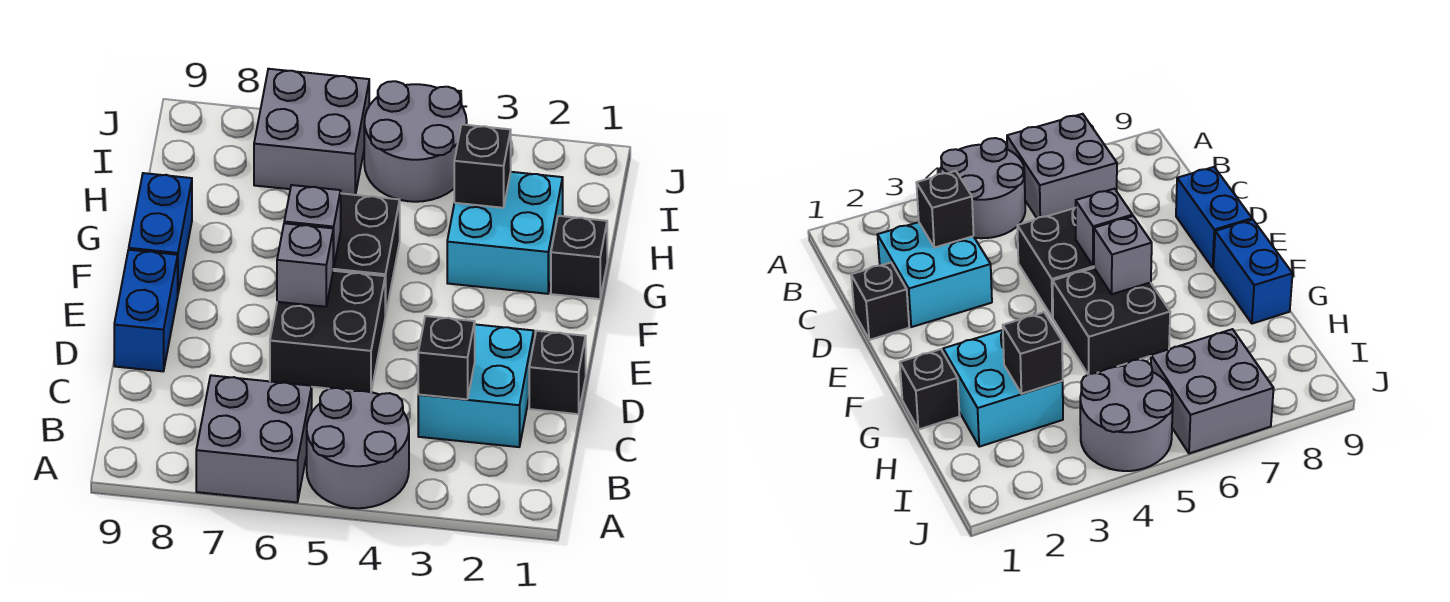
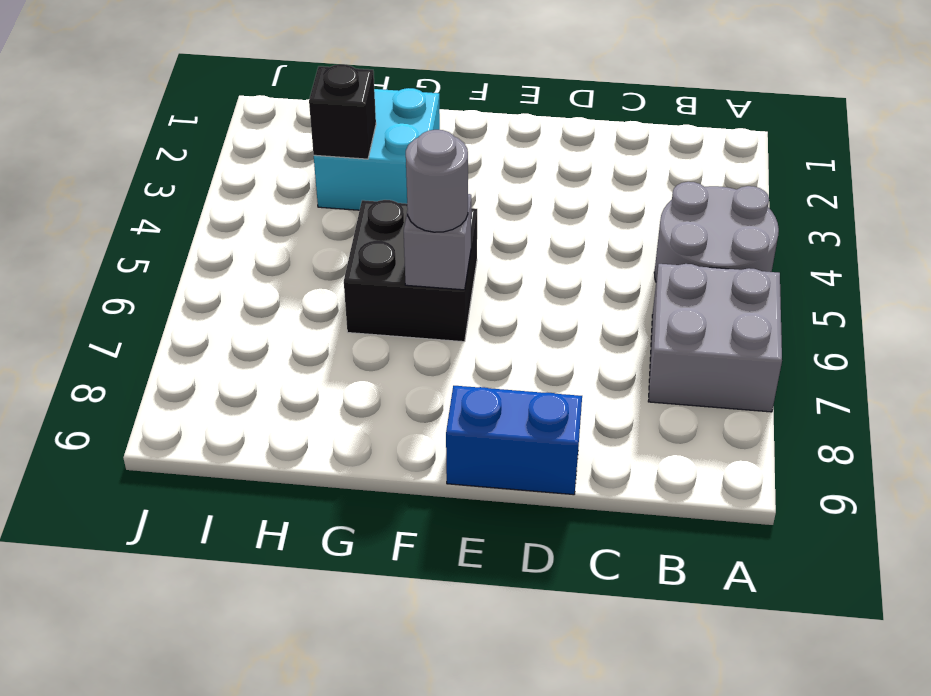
grey 1x1 round brick [406,130,468,232] -> none
none -> cyan 2x2 brick [418,324,534,447]
none -> black 1x1 brick [529,331,586,414]
none -> black 2x2 brick [270,271,385,392]

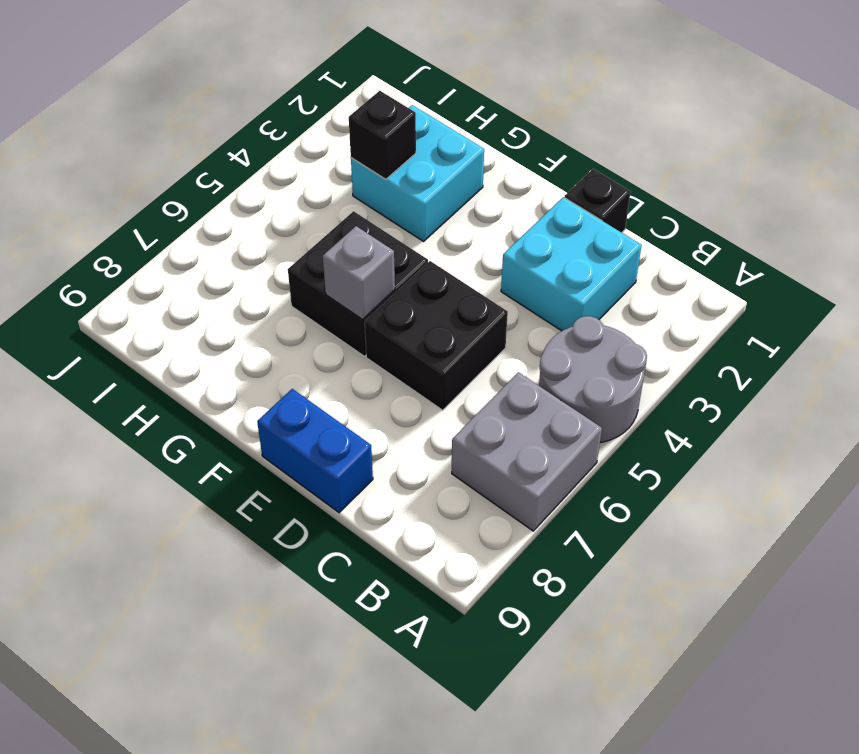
none -> blue 1x2 brick [129,173,192,292]
none -> black 1x1 brick [551,216,607,299]
none -> grey 2x2 round brick [364,81,467,202]

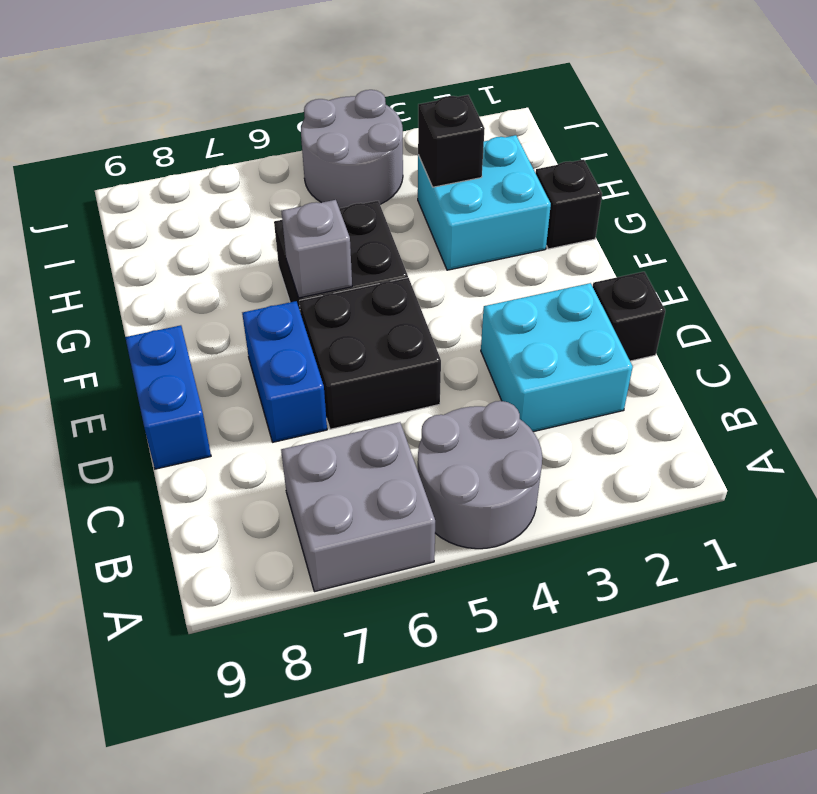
blue 1x2 brick [242,301,327,442] -> blue 1x2 brick moved to [129,173,192,292]
none -> grey 2x2 brick [254,69,369,195]
none -> black 1x1 brick [418,316,475,399]
none -> grey 1x1 brick [277,223,333,307]

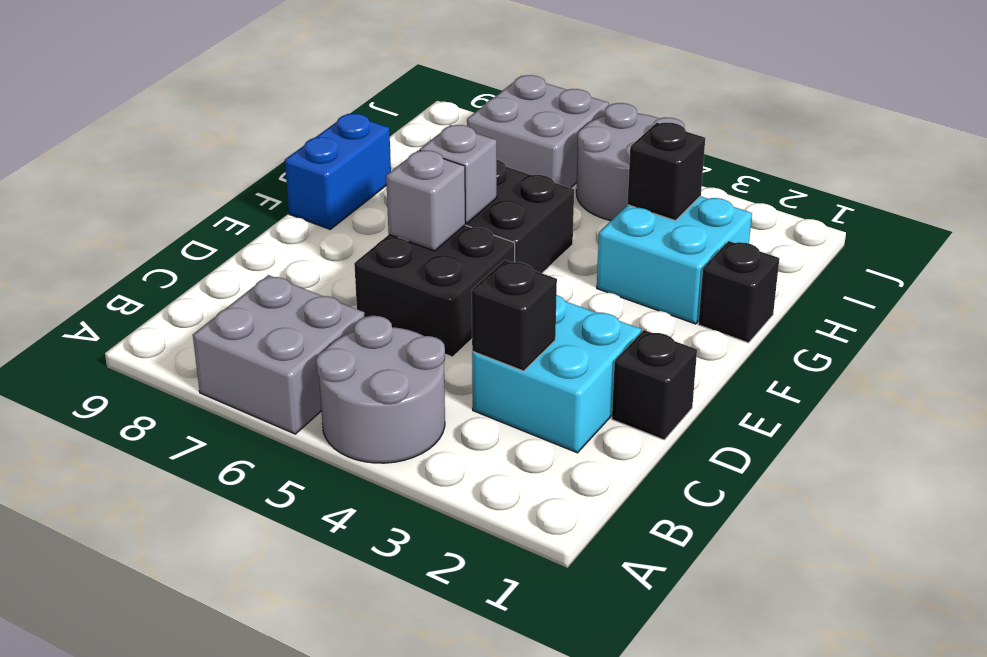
none -> blue 1x2 brick [114,250,178,371]

